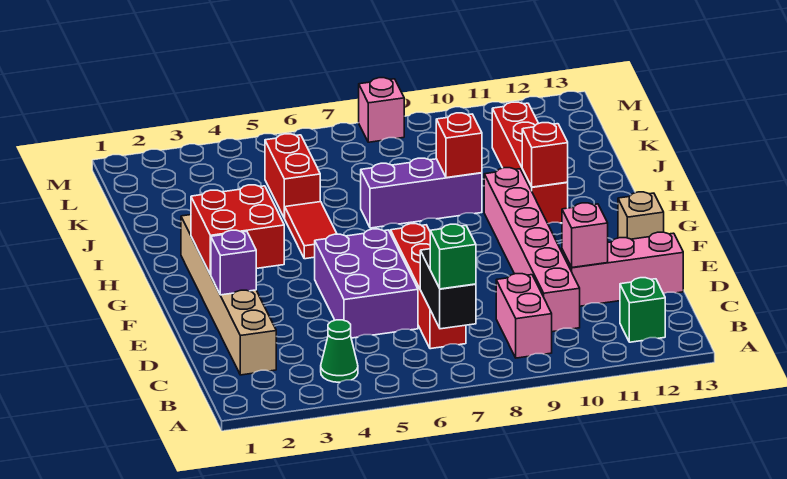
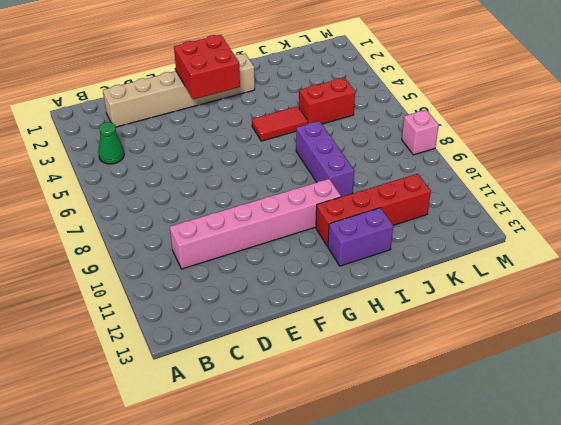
purple 1x2 brick [328,208,393,266] -> none
none -> pink 1x2 brick [496,274,552,358]
none -> green 1x1 brick [620,278,665,342]
none -> red 1x4 brick [391,224,466,349]

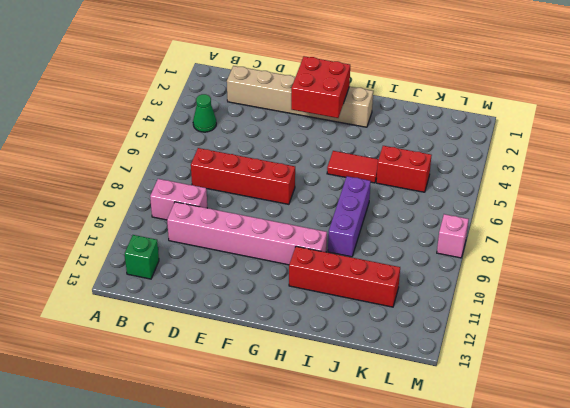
none -> purple 2x3 brick [315,229,418,338]
none -> pink 1x3 brick [562,232,683,306]
none -> tan 1x1 brick [618,192,664,239]

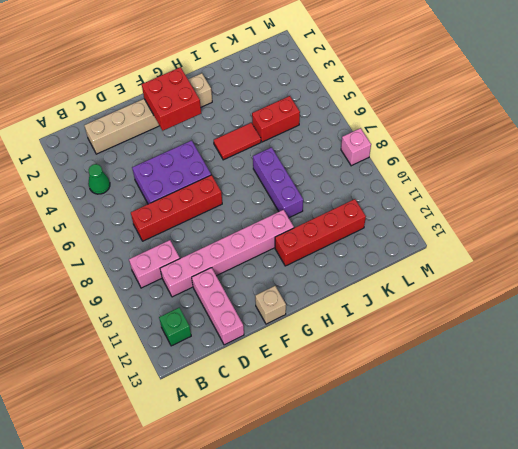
none -> black 1x2 brick [420,249,476,329]
none -> pink 1x1 brick [562,203,608,267]
none -> purple 1x1 brick [211,230,256,295]

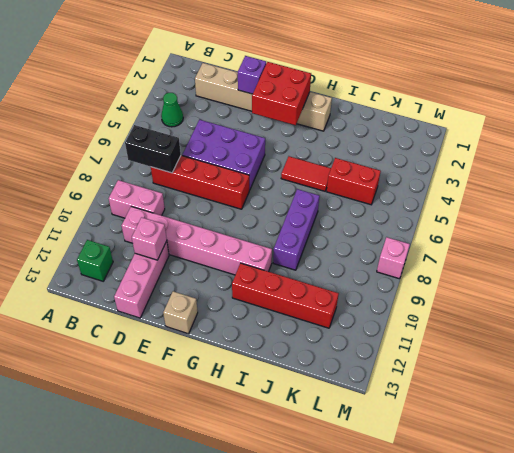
none -> red 1x1 brick [522,123,568,187]
none -> red 1x1 brick [436,113,482,178]
none -> green 1x1 brick [430,224,476,289]

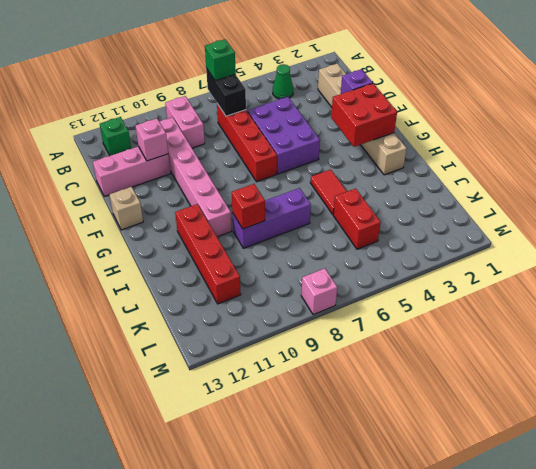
none -> red 1x1 brick [522,123,568,187]

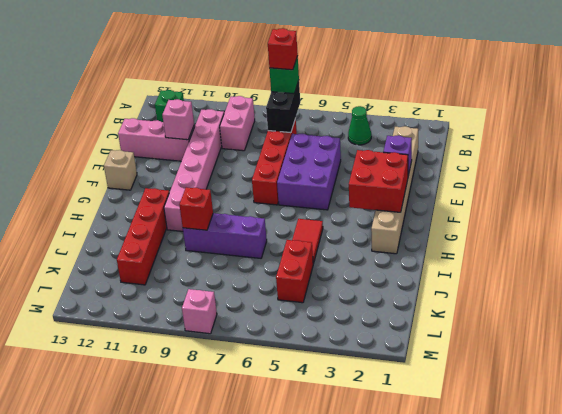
red 1x1 brick [268,28,298,70] -> red 1x1 brick moved to [522,123,568,187]

